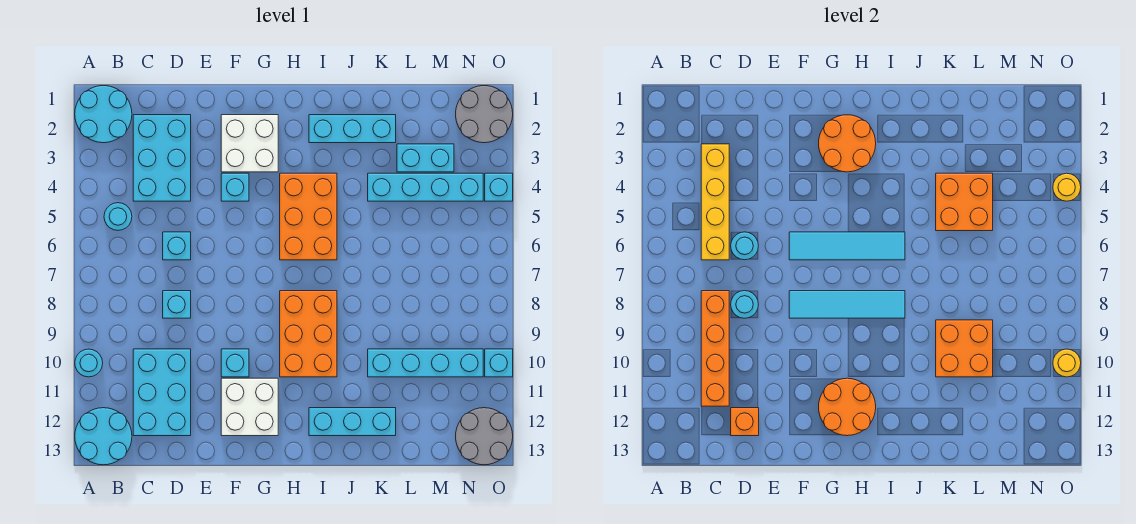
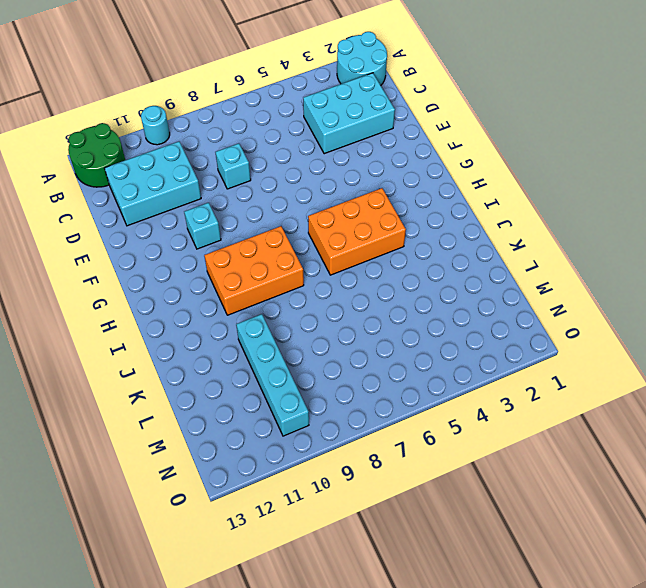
green 2x2 round brick [68,123,125,187] -> cyan 2x2 round brick [75,408,132,465]
none -> cyan 1x1 round brick [104,203,132,230]
none -> cyan 1x1 brick [163,232,191,260]
none -> white 2x2 brick [221,115,278,172]
none -> cyan 1x1 brick [221,173,249,201]

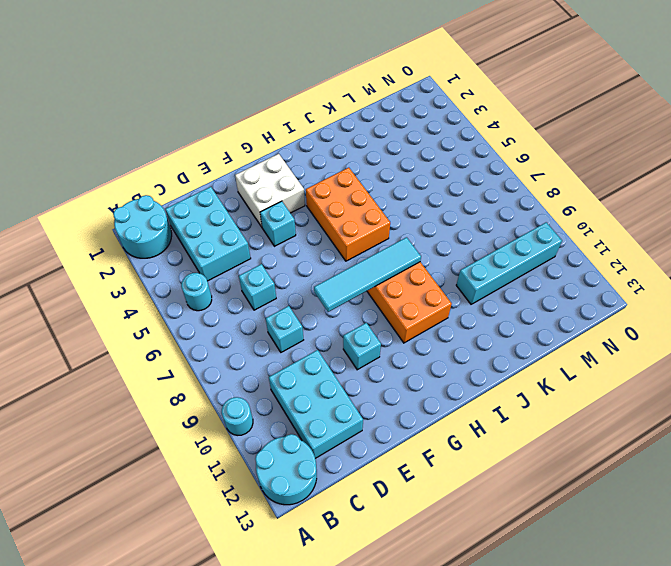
none -> white 2x2 brick [221,378,278,436]
none -> cyan 1x3 brick [309,115,396,143]
none -> cyan 1x3 brick [309,408,396,436]
none -> cyan 1x4 brick [368,173,483,201]

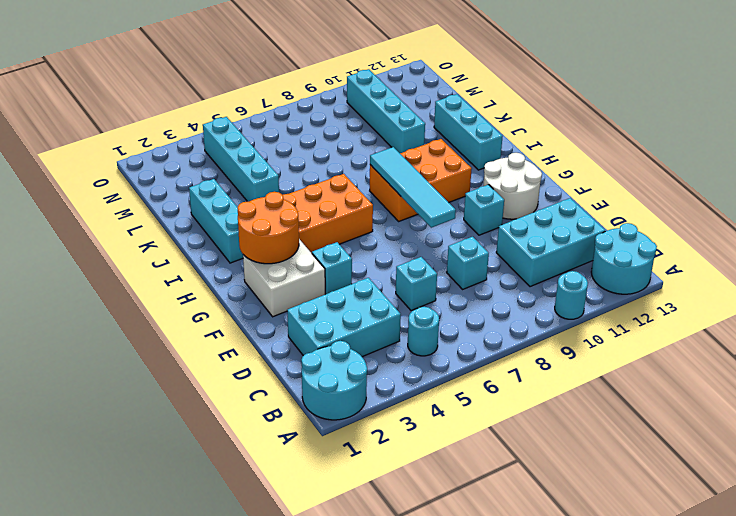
white 2x2 round brick [483,153,542,219] -> white 2x2 brick [221,378,278,436]
none -> cyan 1x2 brick [397,144,454,172]
none -> grey 2x2 round brick [456,86,513,143]
none -> grey 2x2 round brick [456,408,513,465]
none -> cyan 1x1 brick [485,173,513,201]

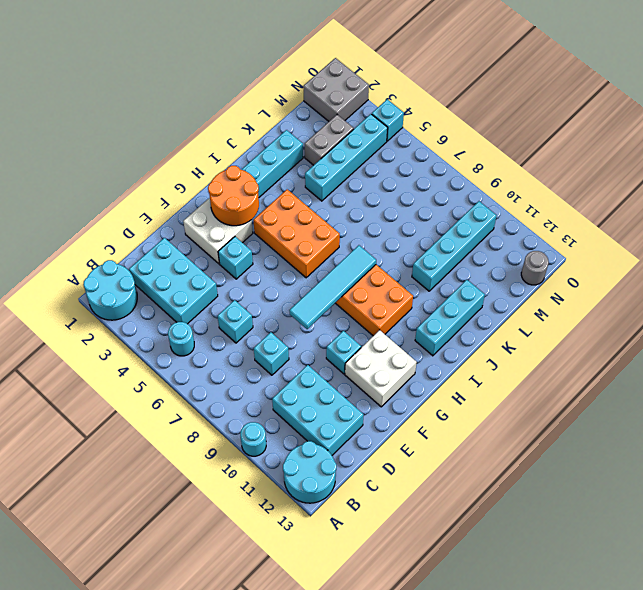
grey 1x2 brick [305,115,354,165] -> cyan 1x2 brick [397,144,454,172]
grey 2x2 brick [303,58,369,121] -> grey 2x2 round brick [456,86,513,143]
grey 1x1 round brick [521,251,549,285] -> grey 2x2 round brick [456,408,513,465]
none -> cyan 1x1 brick [485,349,513,377]
none -> yellow 1x4 brick [701,144,729,260]
none -> orange 1x4 brick [701,291,729,406]
none -> cyan 1x1 round brick [731,232,758,260]

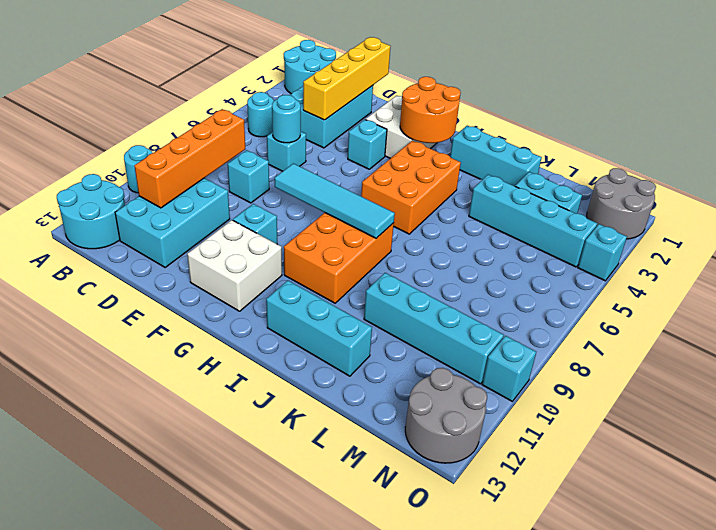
yellow 1x4 brick [303,37,391,120] -> yellow 1x4 brick moved to [701,144,729,260]
none -> cyan 1x1 round brick [731,291,758,318]
none -> orange 1x1 brick [731,408,759,436]
none -> cyan 1x4 tile [789,232,905,260]
none -> orange 2x2 round brick [819,378,876,436]

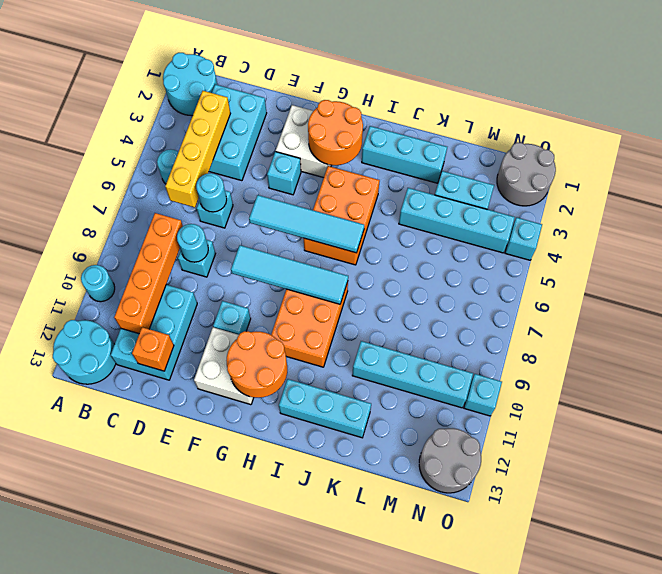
none -> orange 2x2 brick [936,173,993,231]
none -> orange 2x2 brick [936,320,993,377]
none -> yellow 1x1 round brick [1053,173,1081,201]
none -> yellow 1x1 round brick [1053,349,1081,377]

